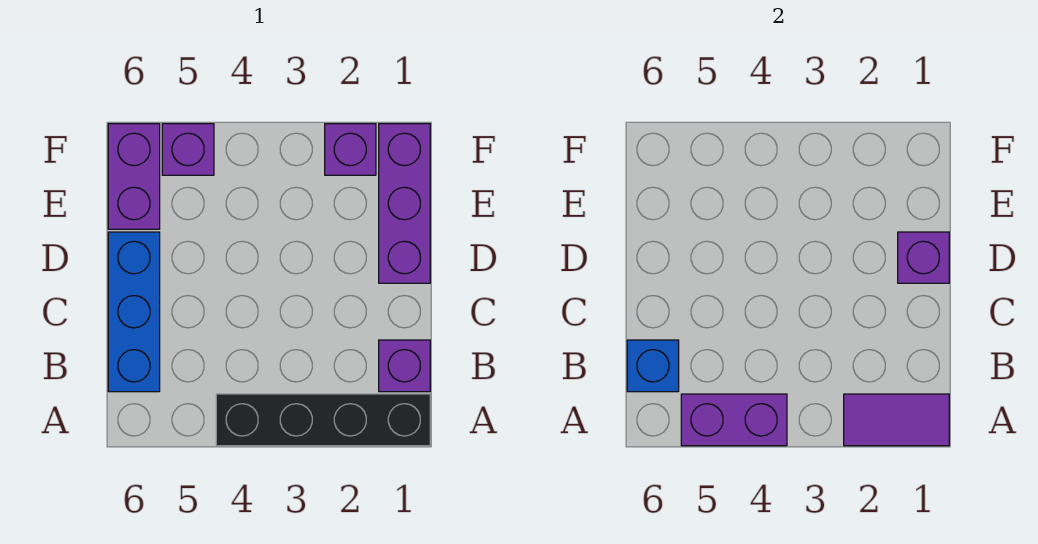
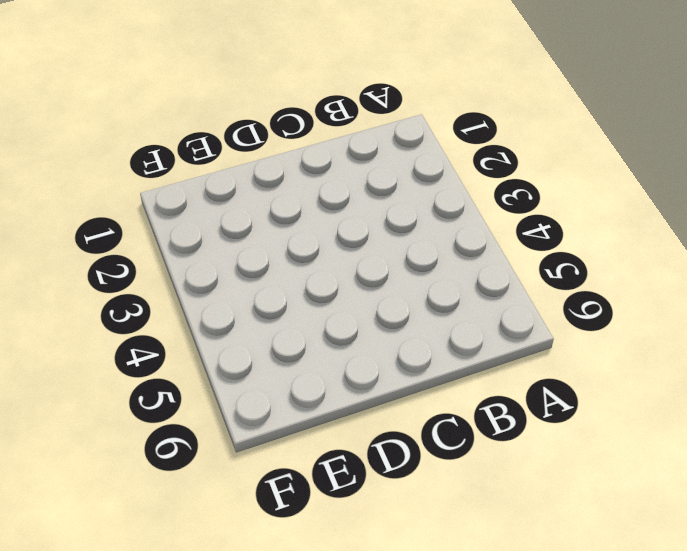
none -> black 1x4 brick [216,394,430,446]
none -> purple 1x1 brick [379,340,430,392]

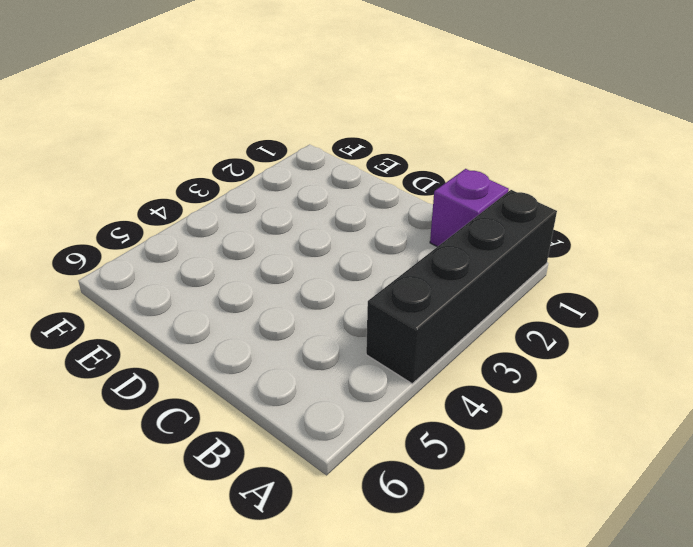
none -> blue 1x3 brick [108,232,160,392]
none -> purple 1x3 brick [379,124,430,283]

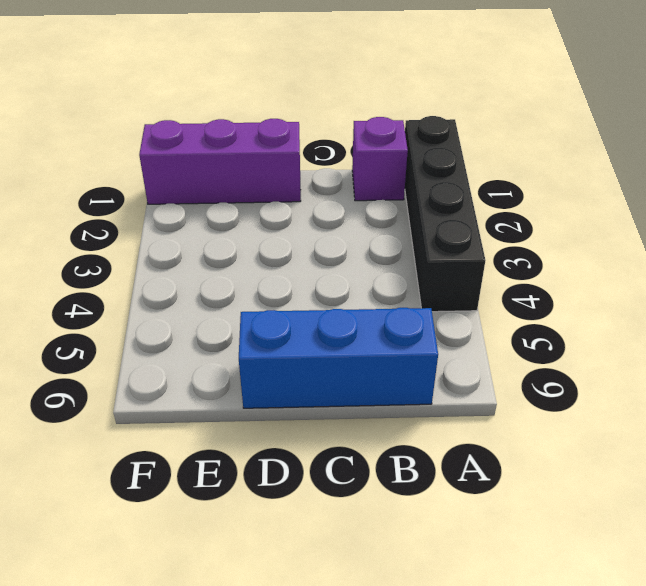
none -> purple 1x2 brick [108,124,160,229]
none -> purple 1x1 brick [325,124,376,175]

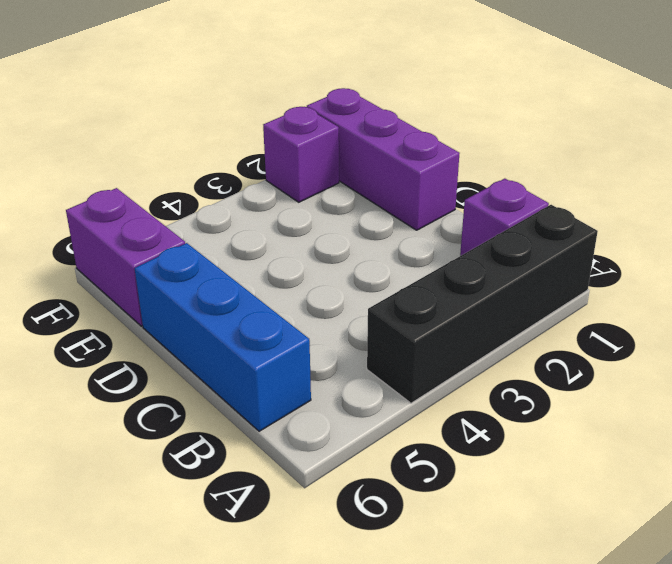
none -> purple 1x1 brick [162,124,214,175]
none -> purple 1x2 tile [844,394,949,446]

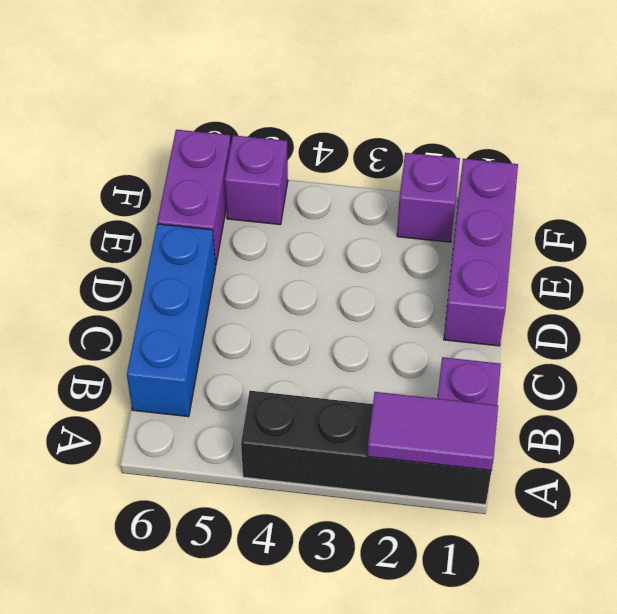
none -> purple 1x2 brick [681,394,787,446]
none -> blue 1x1 brick [627,340,679,392]

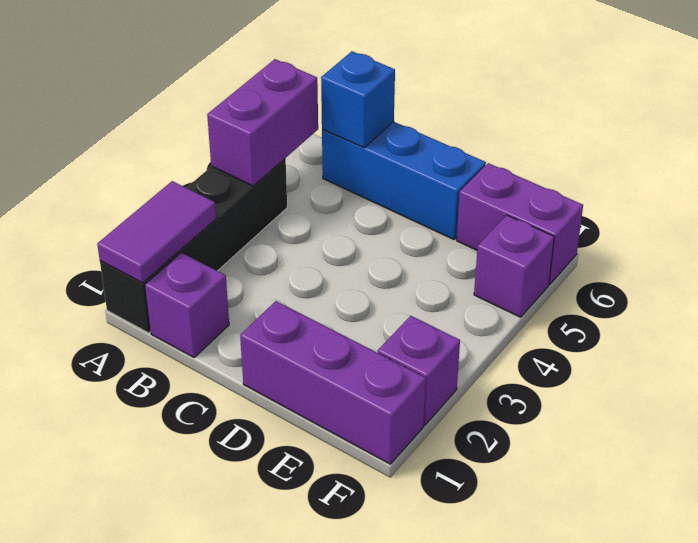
none -> purple 1x1 brick [898,232,949,283]

